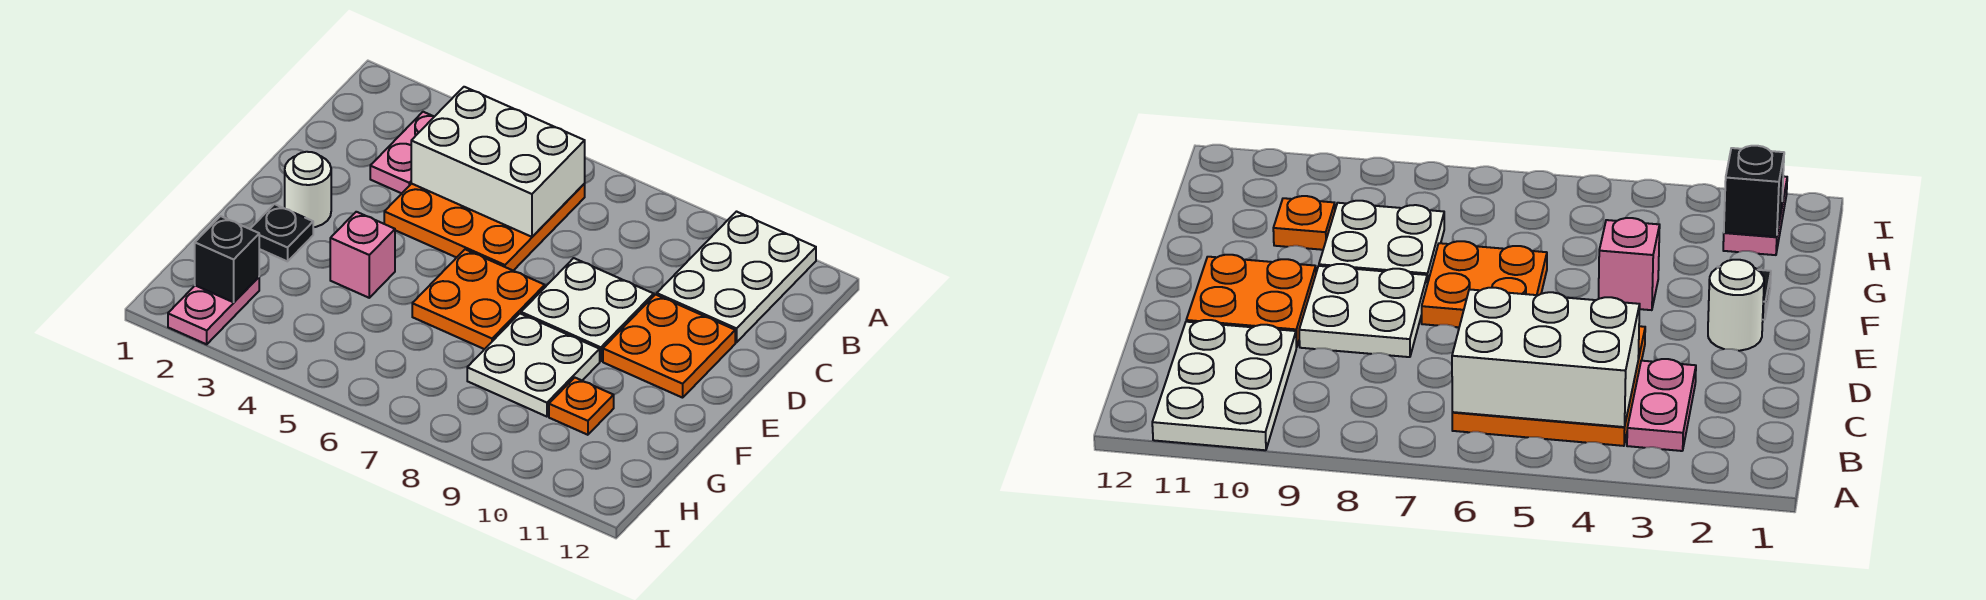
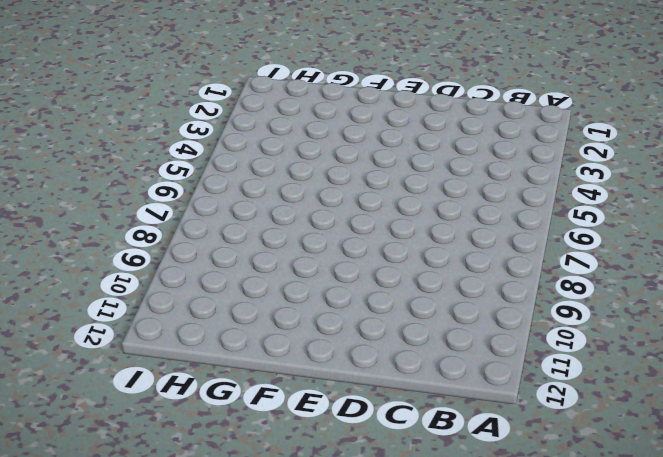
none -> white 2x3 plate [657,212,816,342]
none -> pink 1x2 plate [370,112,434,193]
none -> orange 3x3 plate [384,184,585,271]

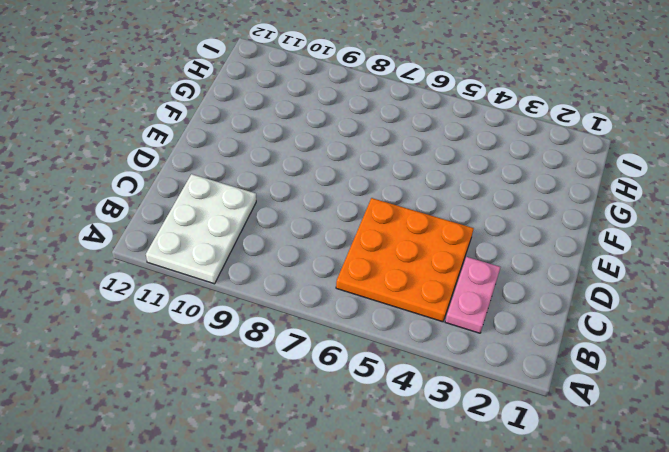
none -> white 2x2 plate [521,258,654,361]
none -> orange 2x2 plate [603,295,735,398]
none -> white 1x1 round brick [285,152,331,227]

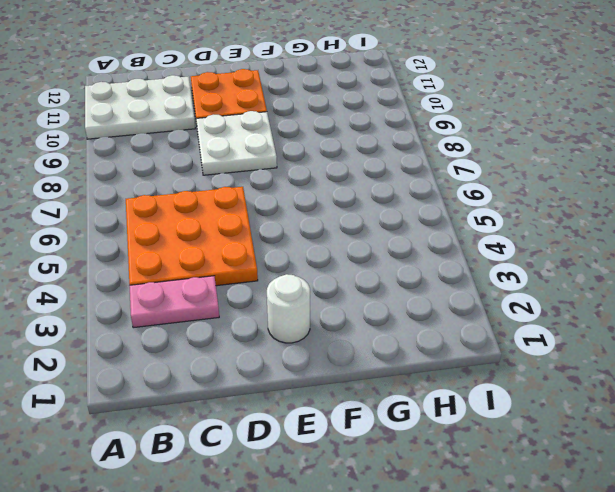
none -> orange 2x2 plate [412,249,545,349]
none -> black 1x1 plate [250,204,313,261]
none -> pink 1x1 brick [330,212,395,298]

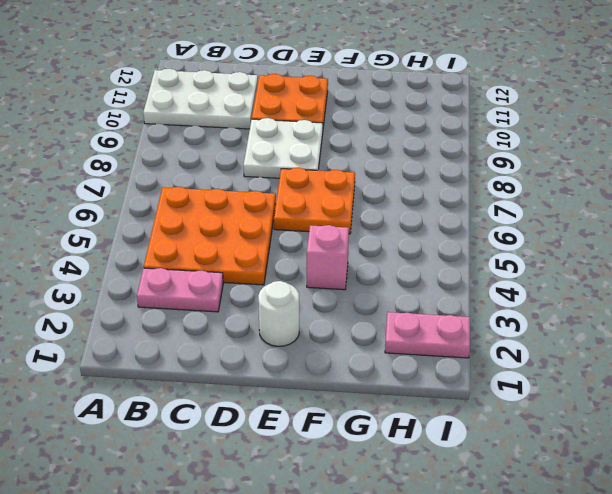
none -> black 1x1 plate [250,204,313,261]
none -> white 2x2 plate [467,314,600,417]
none -> orange 1x1 plate [549,378,614,435]

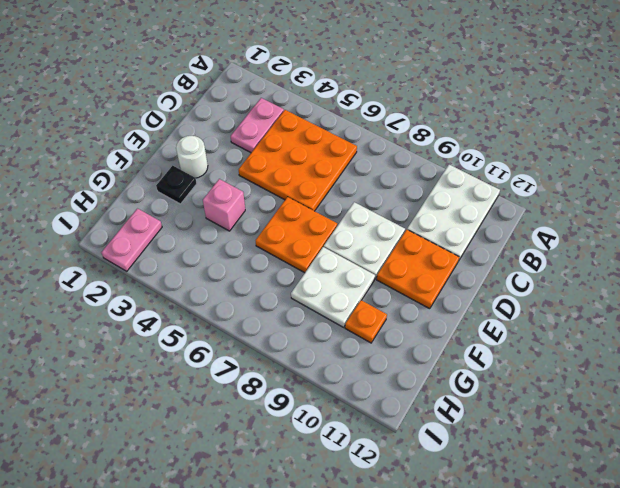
none -> white 2x3 brick [411,87,585,237]
none -> black 1x1 brick [195,216,259,302]

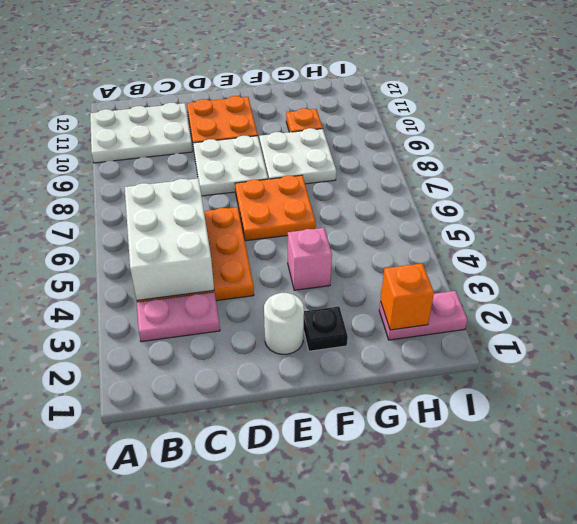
orange 1x1 brick [381,263,434,330] -> black 1x1 brick [195,216,259,302]

